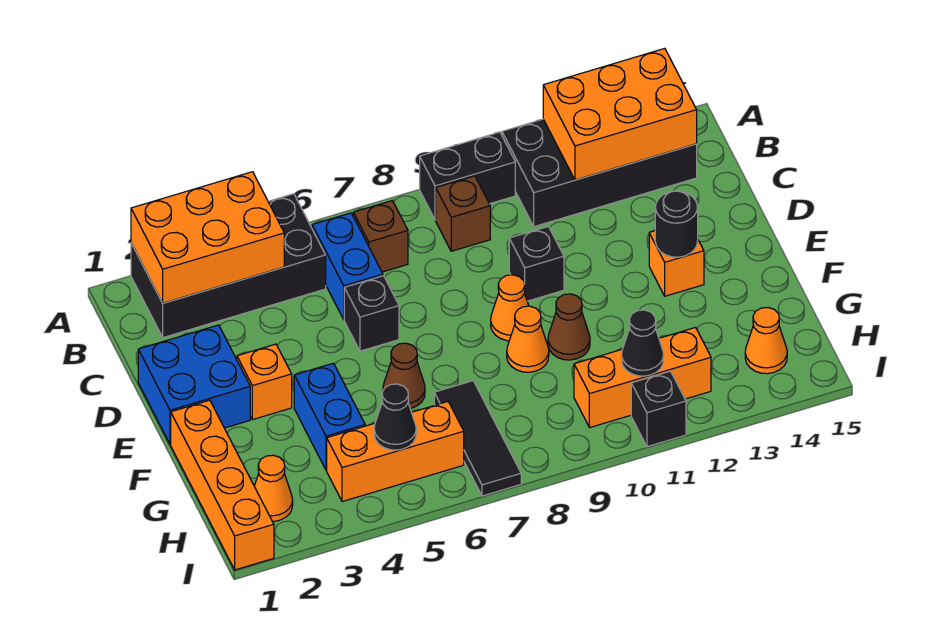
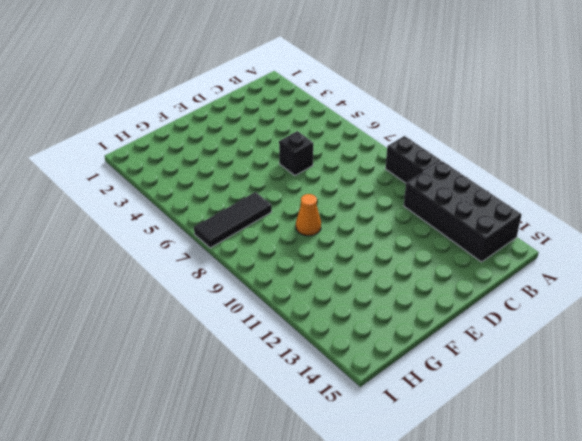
none -> black 2x4 brick [131,194,326,338]
none -> blue 1x2 brick [312,213,383,319]
none -> brown 1x1 brick [353,201,408,272]

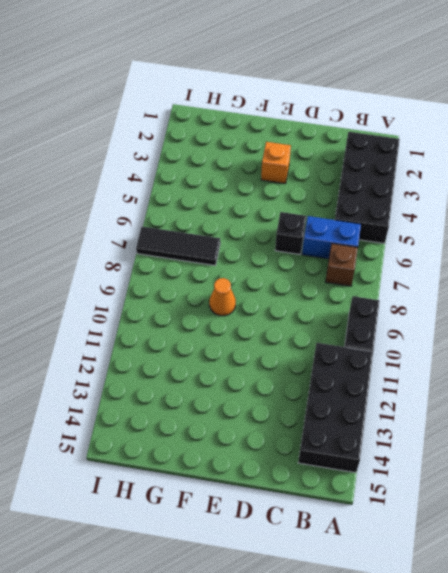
none -> brown 1x1 brick [436,176,490,251]
none -> blue 2x2 brick [138,325,250,444]
none -> black 1x1 brick [509,226,564,301]

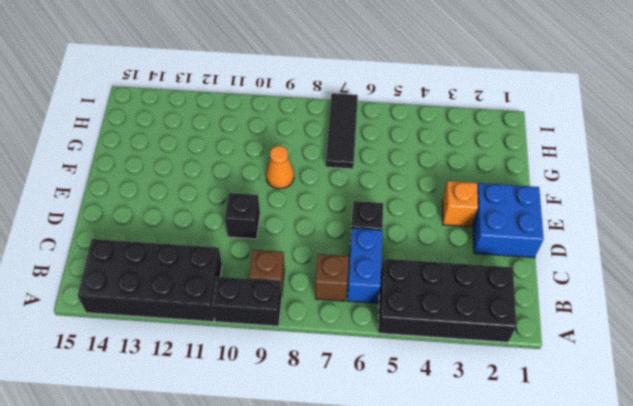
none -> orange 1x1 cone [491,275,529,341]
none -> orange 1x1 brick [649,231,704,296]
none -> orange 1x4 brick [171,400,274,570]

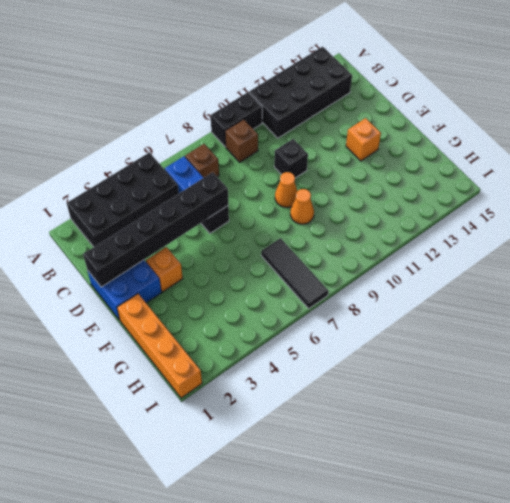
black 1x6 brick [83,172,228,287] -> none
none -> blue 1x2 brick [294,363,365,470]
none -> brown 1x1 cone [383,343,425,409]
none -> brown 1x1 cone [548,294,590,360]

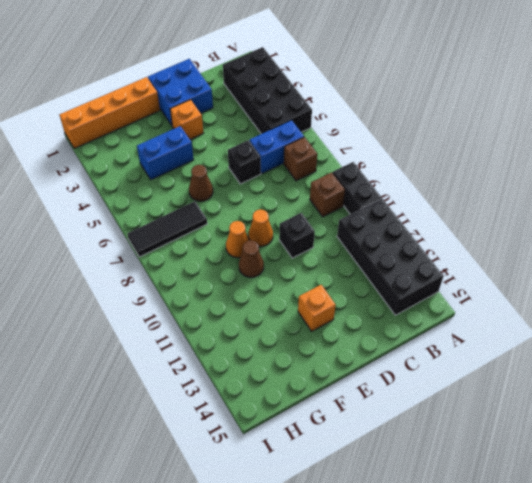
none -> orange 1x1 cone [254,455,293,522]
none -> orange 1x3 brick [327,402,464,502]
none -> orange 1x3 brick [574,328,711,428]

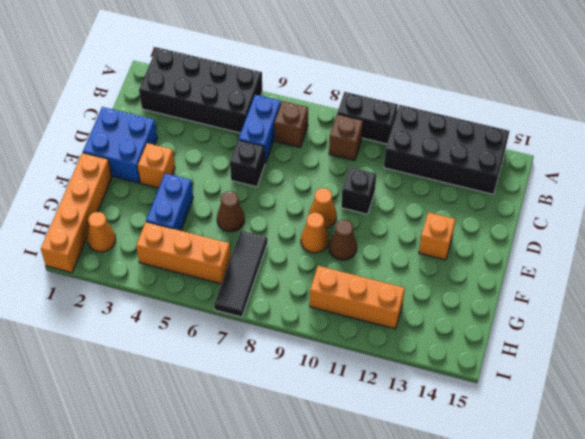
none -> orange 1x1 cone [745,308,787,374]
none -> black 1x1 brick [631,371,686,447]
none -> orange 2x3 brick [131,172,284,303]

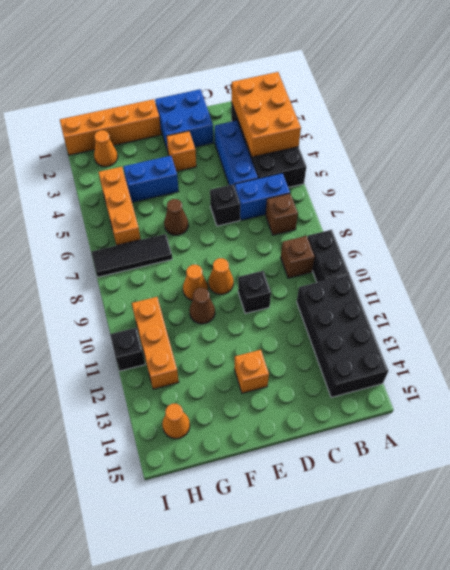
blue 1x3 brick [215,121,258,186] -> none
none -> orange 2x3 brick [543,48,697,180]
none -> black 1x1 round brick [655,191,698,257]
none -> black 1x1 cone [374,384,416,450]

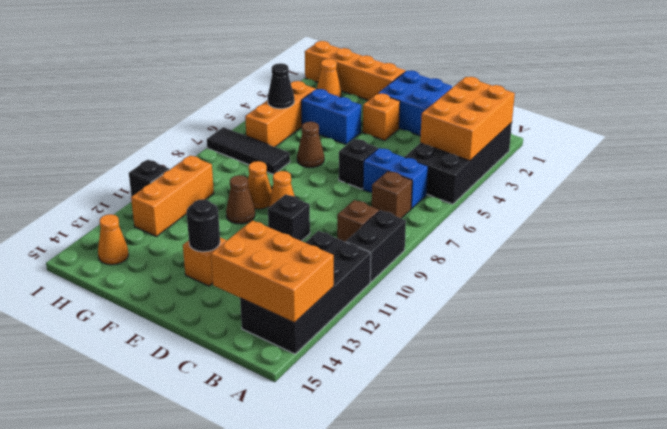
orange 2x3 brick [211,220,334,323] -> orange 2x3 brick turned to [543,48,697,180]
none -> black 1x1 cone [622,310,664,376]

